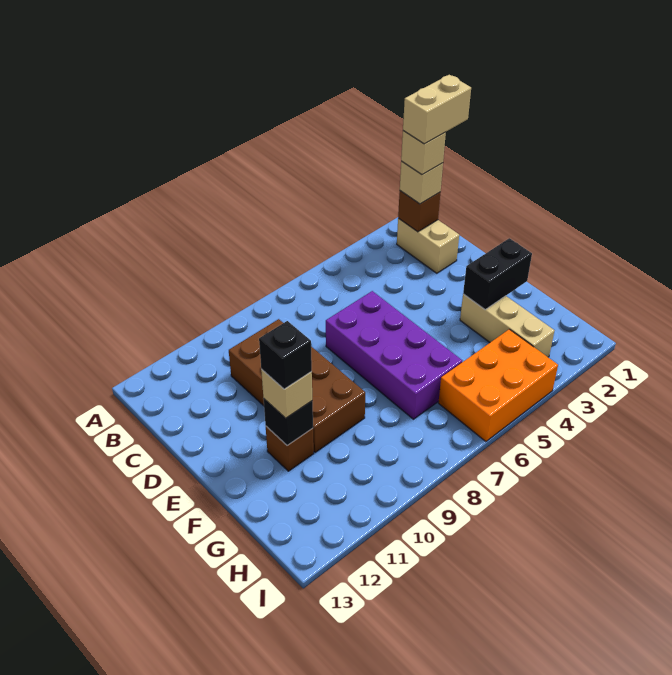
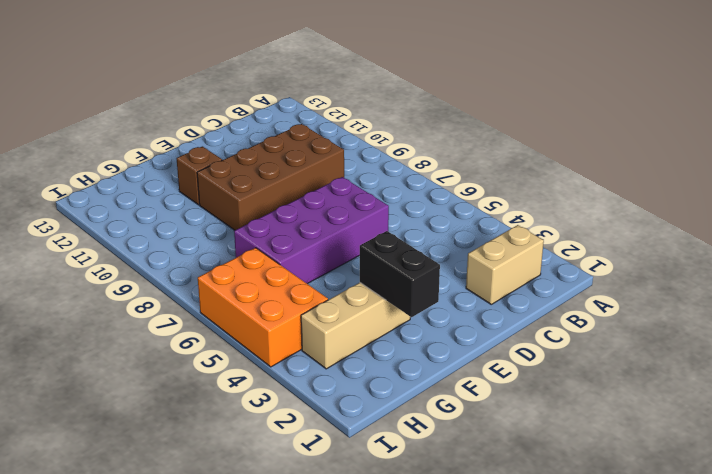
none -> brown 1x1 brick [398,191,440,232]
none -> black 1x1 brick [264,399,313,446]
none -> tan 1x1 brick [400,161,443,204]

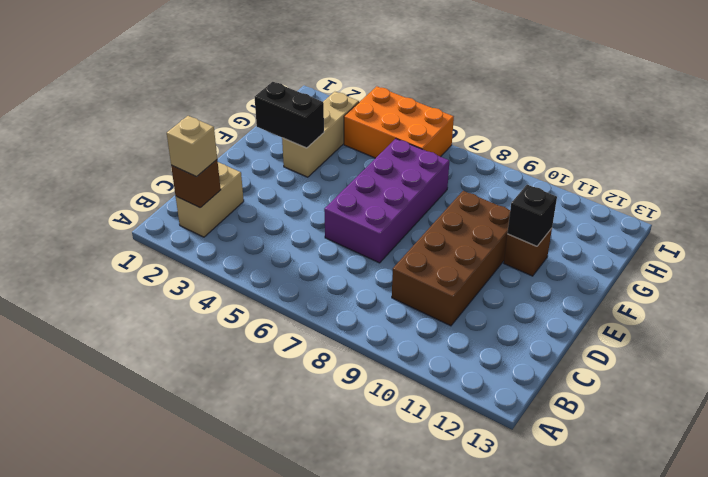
none -> tan 1x1 brick [261,369,312,418]
none -> tan 1x1 brick [401,131,446,175]
none -> black 1x1 brick [259,321,312,389]

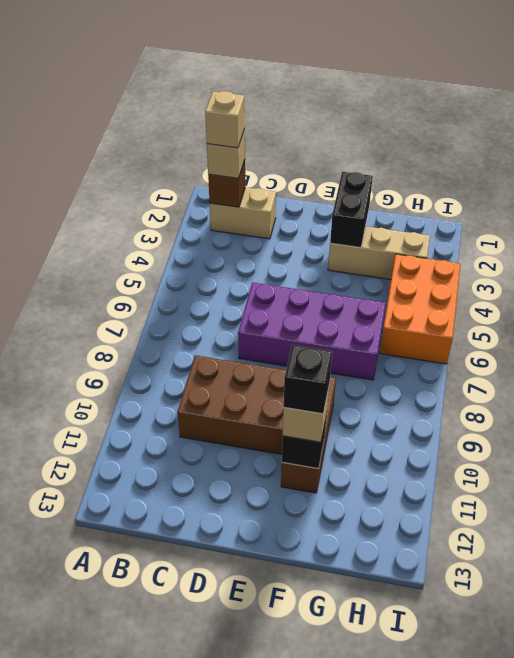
none -> tan 1x2 brick [403,75,471,144]

